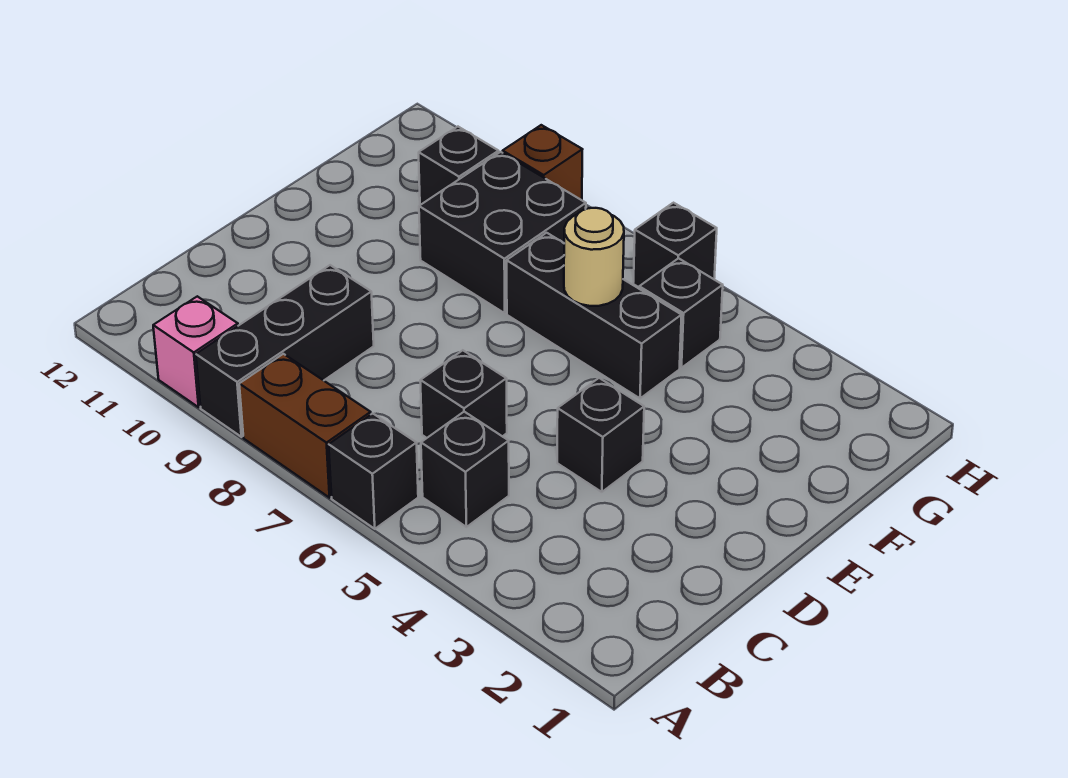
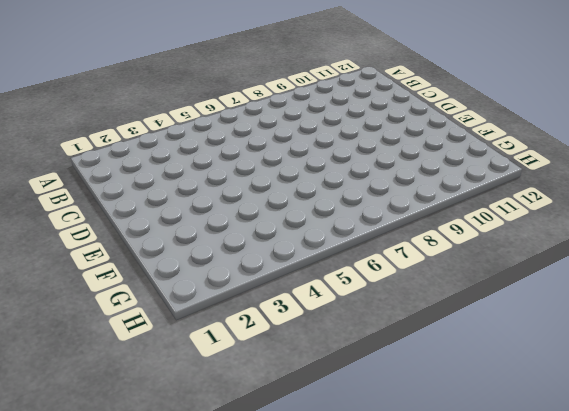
none -> black 1x1 brick [329,414,418,529]
none -> brown 1x2 brick [239,354,371,498]
none -> black 1x3 brick [196,265,374,437]

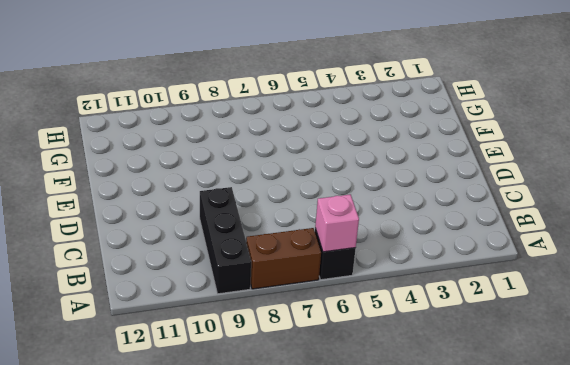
pink 1x1 brick [315,194,359,252] -> pink 1x1 brick moved to [153,296,238,407]
none -> black 1x1 brick [421,412,509,527]
none -> black 1x1 brick [420,350,507,438]
none -> black 1x1 brick [557,378,644,492]

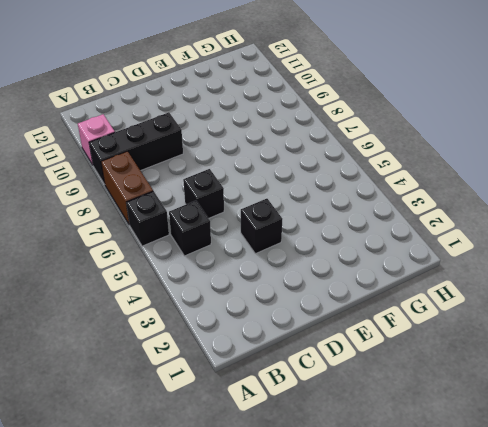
none -> black 1x3 brick [507,233,682,398]
none -> black 2x2 brick [419,152,586,313]
none -> black 1x1 brick [639,258,723,368]

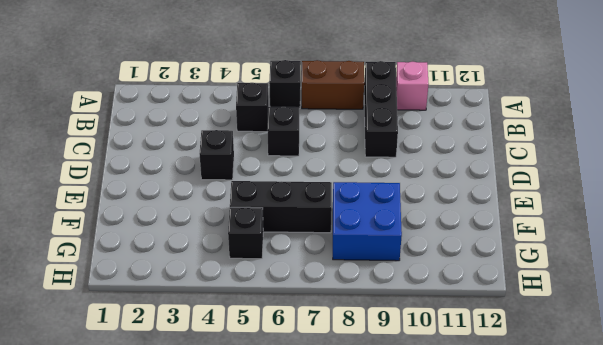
blue 2x2 brick [333,182,402,261] -> black 2x2 brick [419,152,586,313]
none -> black 1x1 brick [419,127,499,205]
none -> black 1x1 brick [633,203,717,287]
none -> brown 1x1 brick [503,125,583,200]

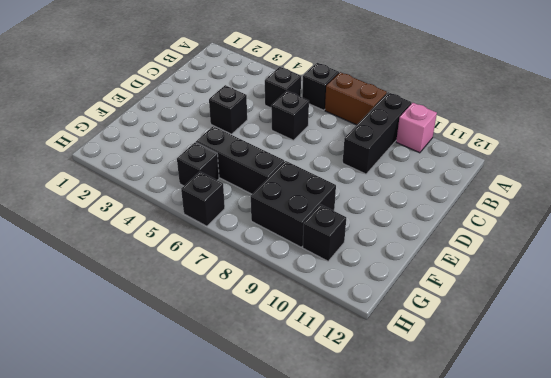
none -> brown 1x1 brick [503,125,583,200]
none -> tan 1x1 round brick [564,208,624,306]

